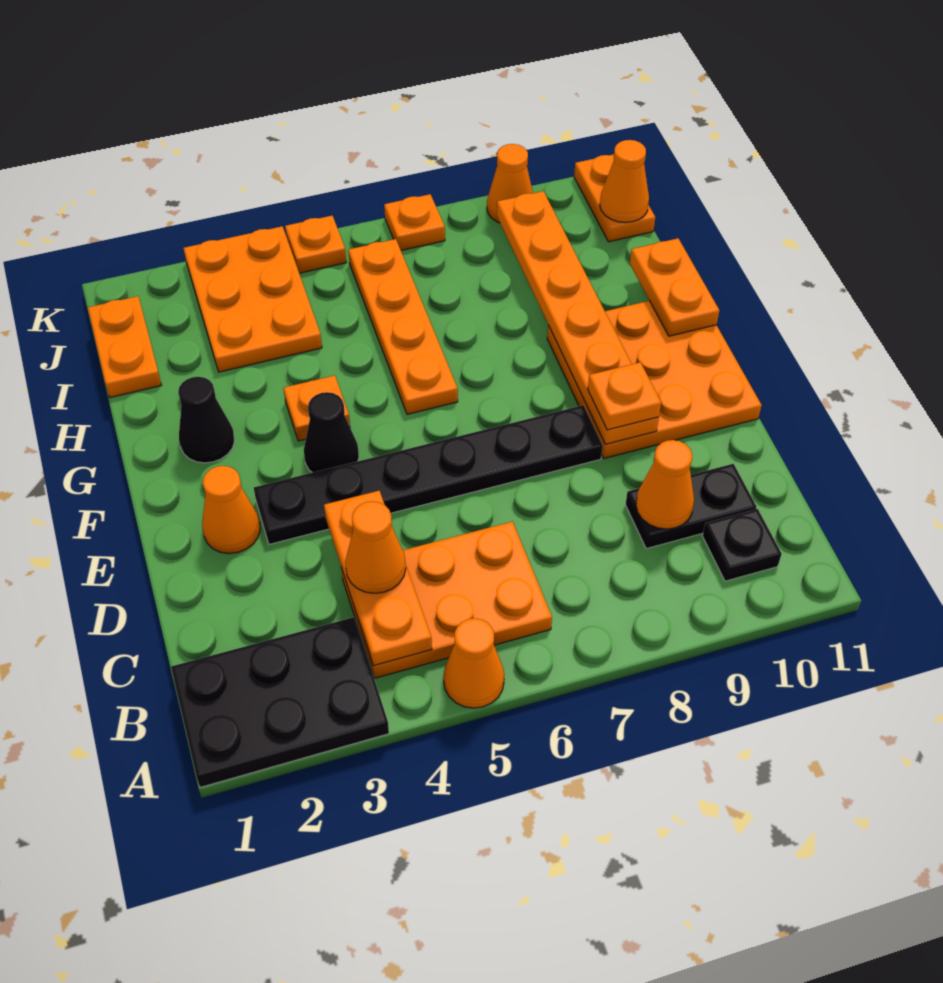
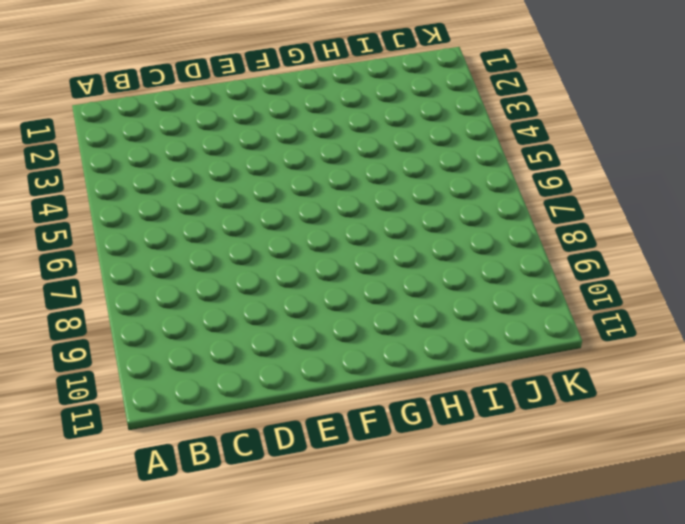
none -> black 2x3 plate [171,617,389,787]
none -> orange 1x1 cone [444,618,504,708]
none -> orange 2x3 plate [341,522,552,678]

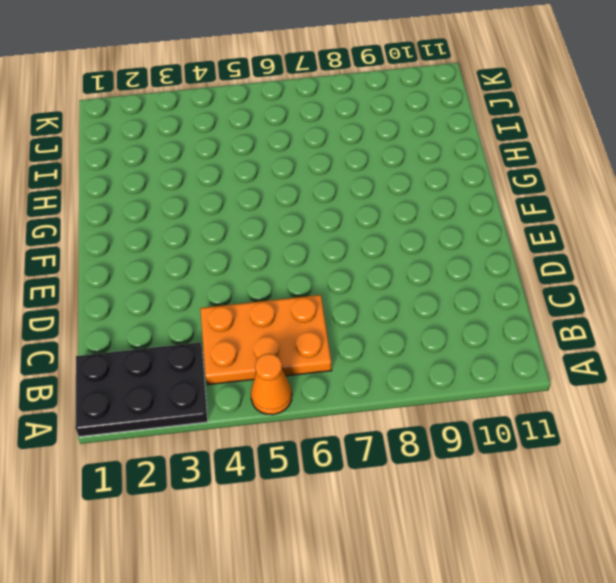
none -> black 1x1 plate [702,509,782,581]
none -> black 1x2 plate [625,464,756,549]
none -> orange 1x1 cone [202,466,260,554]

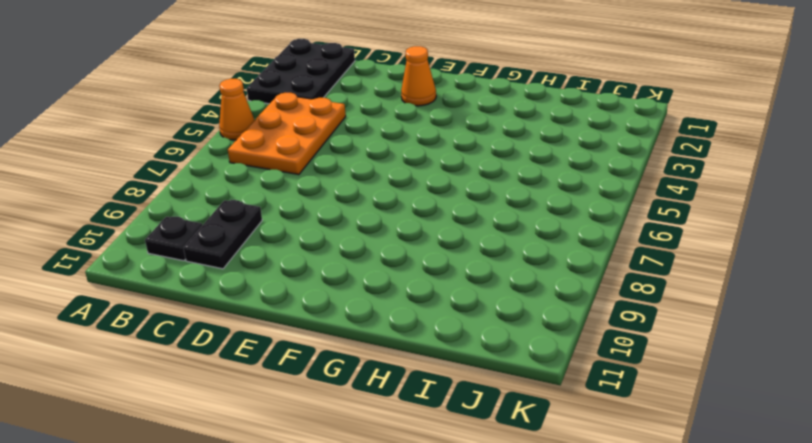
none -> black 1x6 plate [254,405,603,544]
none -> orange 3x3 plate [547,301,762,458]
none -> black 1x1 cone [304,392,359,473]

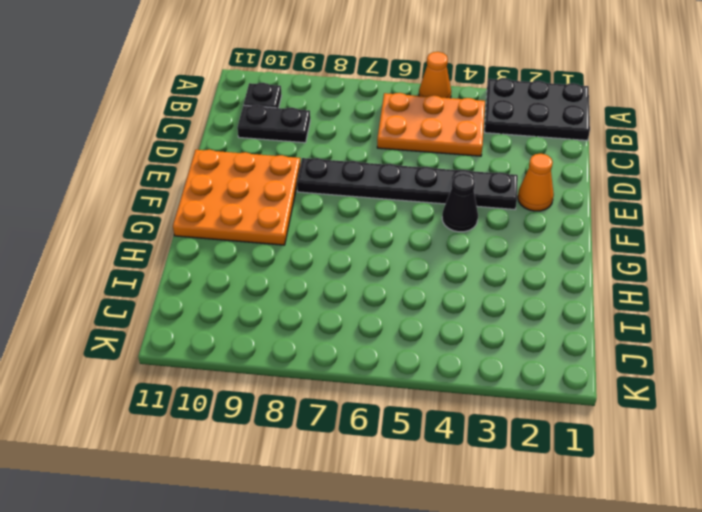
none -> black 1x1 cone [178,377,235,463]
none -> orange 1x1 plate [284,375,350,441]
none -> orange 1x4 plate [348,239,458,414]

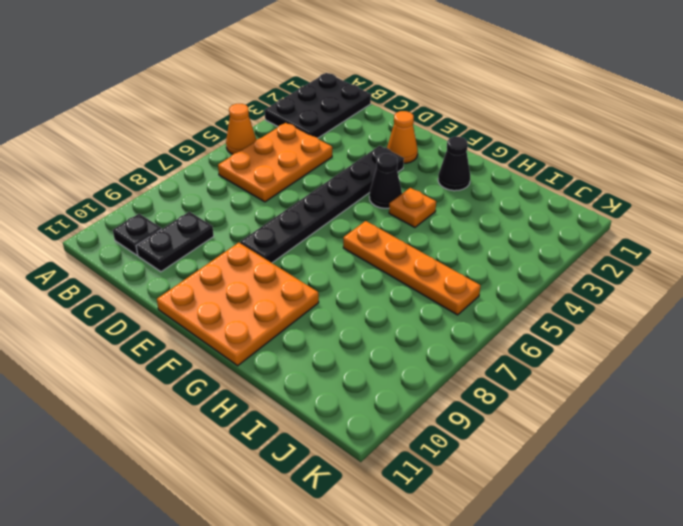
none -> orange 1x2 plate [88,296,161,398]
none -> orange 2x3 plate [184,226,322,372]
none -> orange 1x2 plate [574,154,655,242]

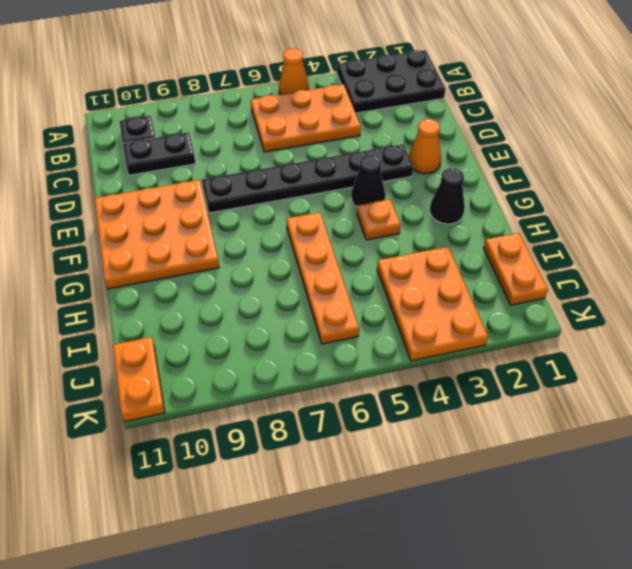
none -> orange 1x1 plate [285,216,346,273]
none -> orange 1x1 plate [384,194,445,251]
none -> orange 1x1 cone [487,144,533,223]

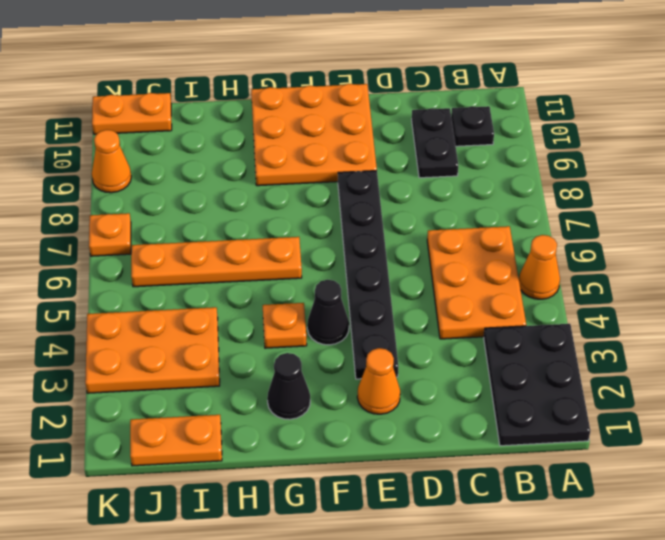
none -> orange 1x1 plate [285,216,346,273]
none -> orange 1x3 plate [324,491,432,666]
none -> orange 1x1 cone [636,440,694,529]

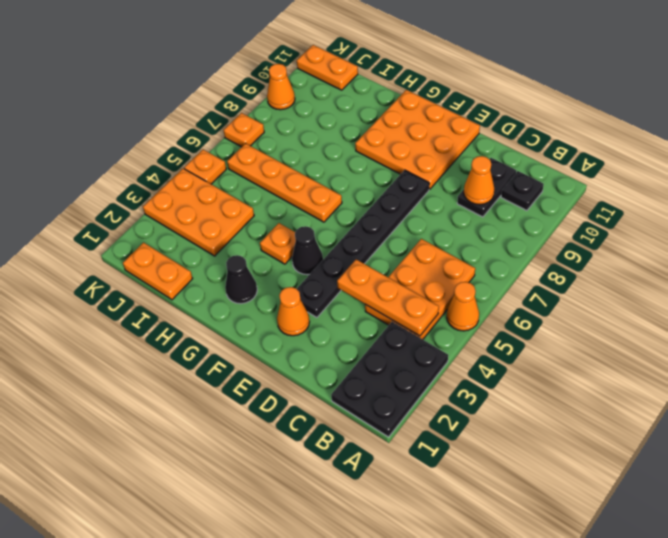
none -> orange 1x6 plate [497,191,659,444]
none -> orange 1x2 plate [630,238,719,336]
none -> orange 1x1 cone [600,140,649,223]

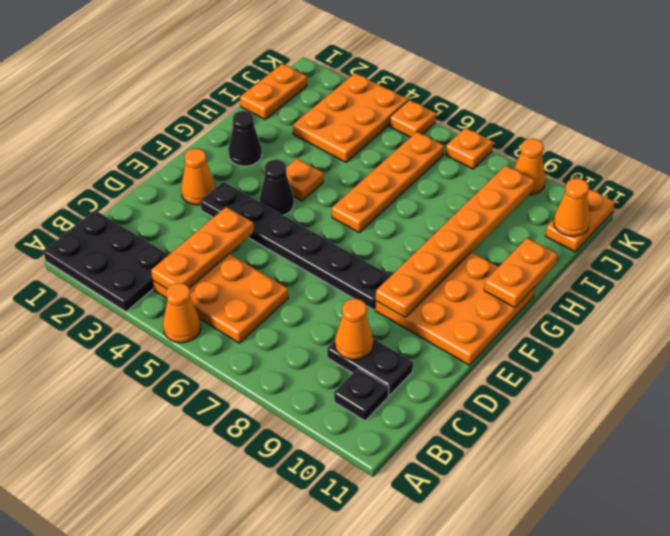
none -> orange 1x1 cone [345,502,406,593]
none -> orange 1x1 plate [588,362,661,430]

